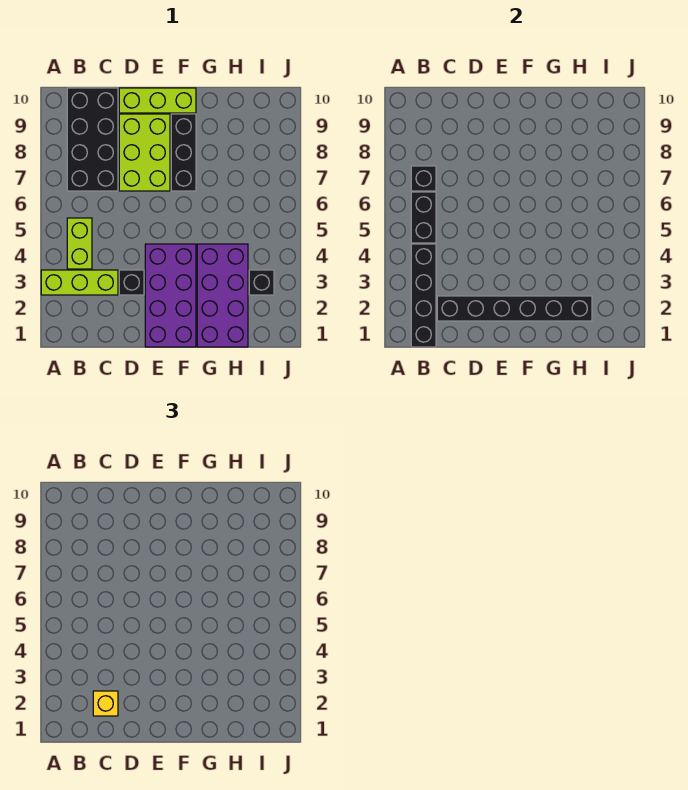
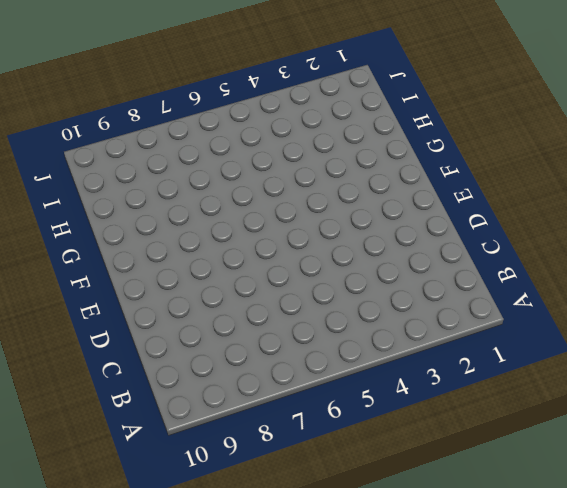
none -> lime 1x3 brick [41,270,118,295]
none -> lime 1x2 brick [67,218,92,269]
none -> black 2x4 brick [67,88,118,191]

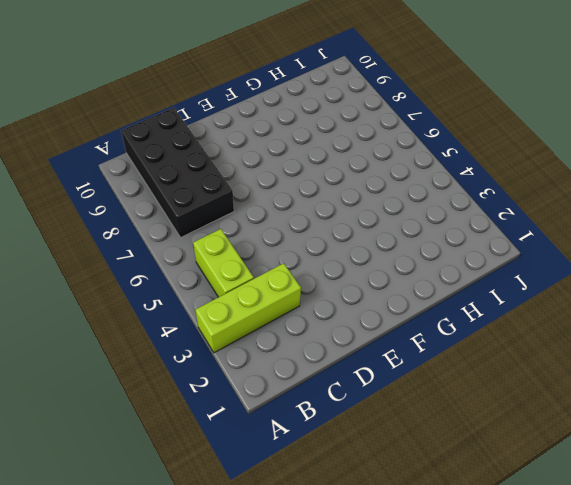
none -> black 1x1 brick [119,270,144,295]
none -> lime 2x3 brick [119,114,170,191]
none -> lime 1x3 brick [119,88,196,113]

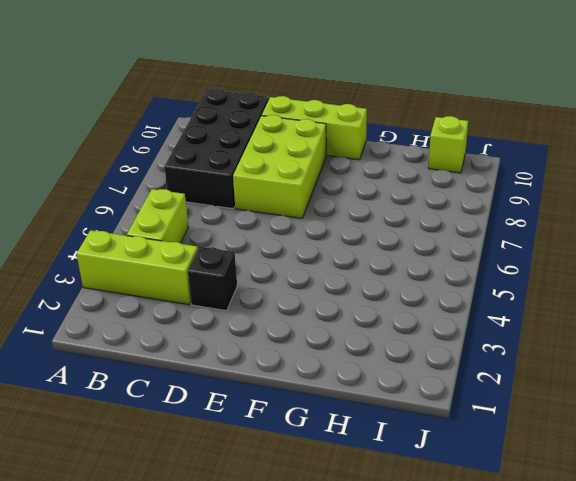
lime 1x1 brick [428,116,468,173] -> none
none -> purple 2x4 brick [145,244,196,347]
none -> black 1x3 brick [171,114,196,191]
none -> purple 2x4 brick [197,244,248,347]

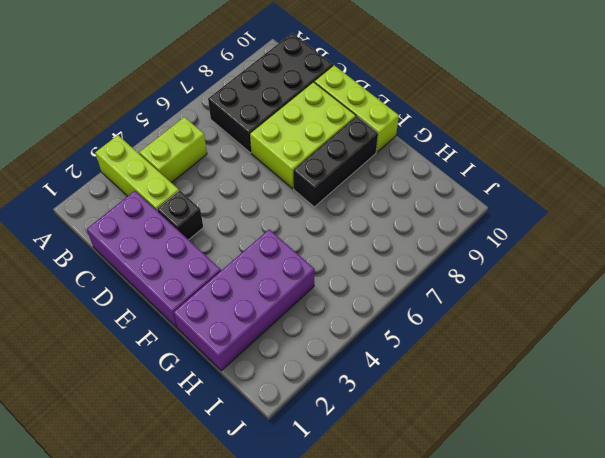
purple 2x4 brick [87,191,221,327] -> purple 2x4 brick turned to [145,244,196,347]
none -> black 1x1 brick [249,270,274,295]
none -> black 1x4 brick [411,244,436,347]
none -> black 1x2 brick [411,192,436,243]

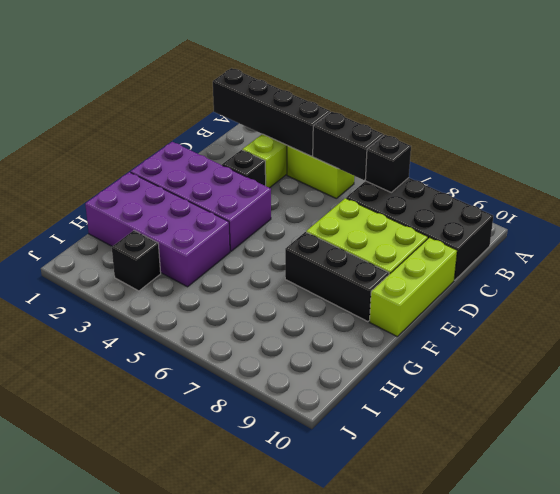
none -> black 1x6 brick [437,296,592,321]
none -> yellow 1x1 brick [93,691,118,716]

